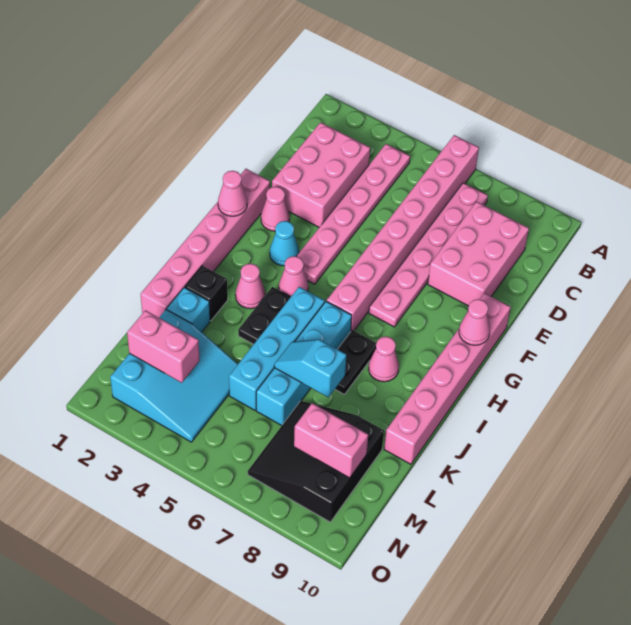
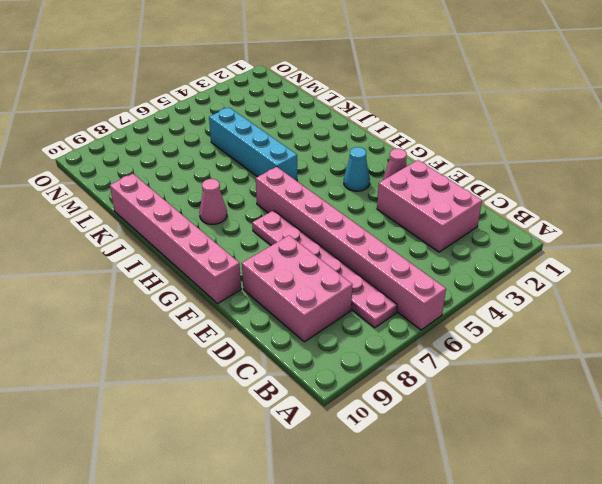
none -> pink 1x6 plate [296,144,410,284]
none -> pink 1x6 brick [141,169,270,317]
none -> pink 1x1 cone [279,256,308,297]

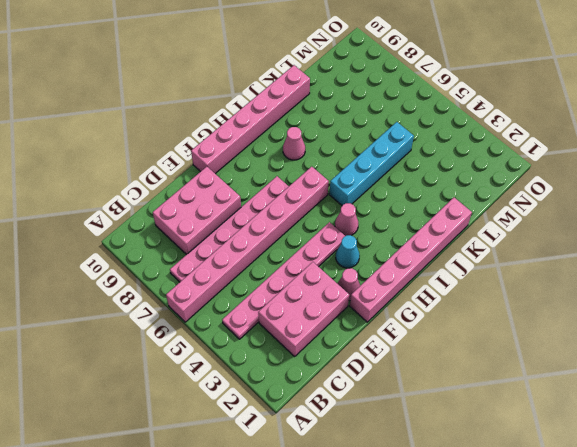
none -> pink 1x1 cone [235,264,265,309]
none -> black 1x2 plate [238,287,290,344]
none -> cyan 1x4 brick [256,301,352,426]

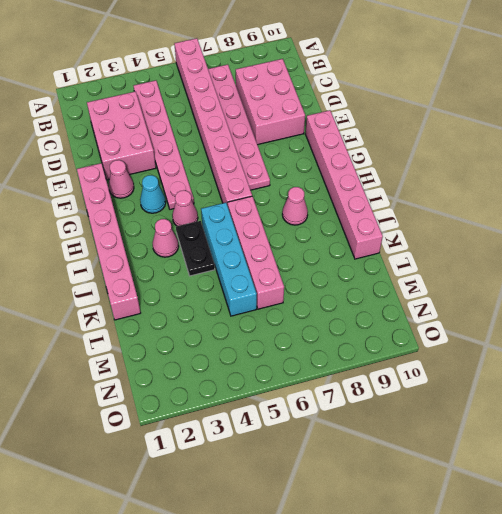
pink 1x4 brick [228,196,284,309] -> cyan 1x4 brick [256,301,352,426]
none -> black 1x2 plate [335,330,376,395]
none -> black 1x1 brick [185,266,228,321]
none -> cyan 1x1 brick [167,287,210,332]

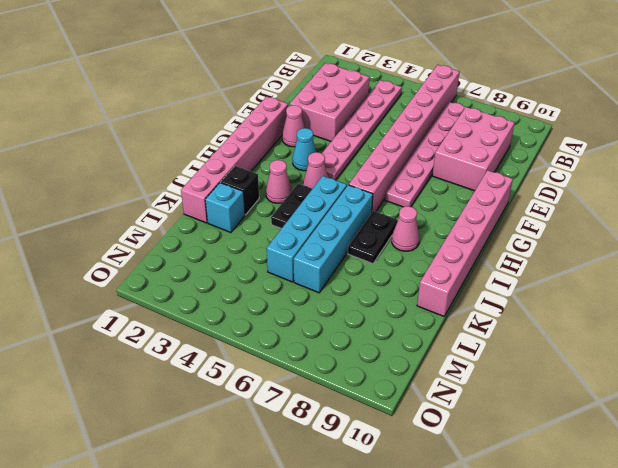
none -> cyan 3x3 slope [110,310,238,442]
none -> black 3x3 slope [248,401,384,522]
none -> pink 1x1 cone [218,171,247,216]

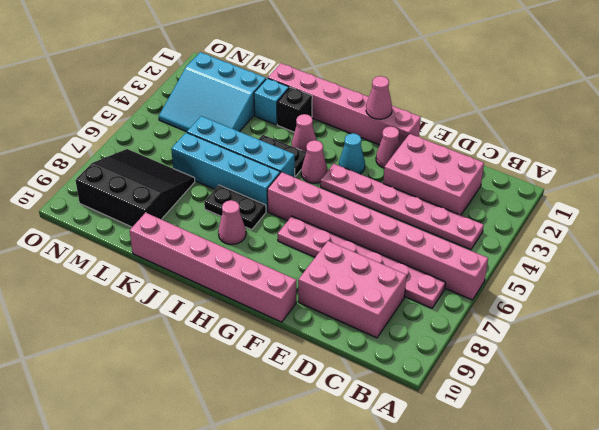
none -> pink 1x1 cone [459,299,490,345]
none -> cyan 1x2 slope [274,339,346,397]
none -> pink 1x2 brick [127,310,200,383]

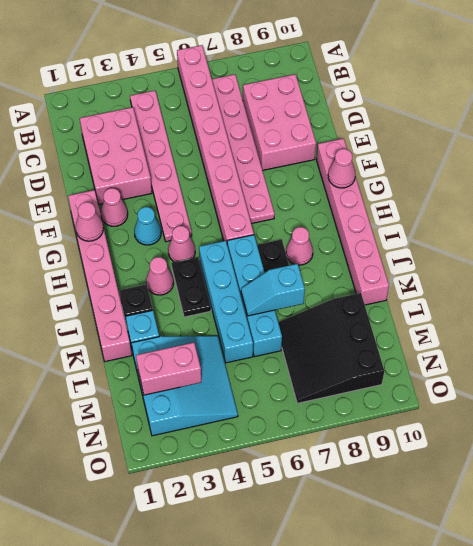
none -> pink 1x2 brick [294,403,368,478]

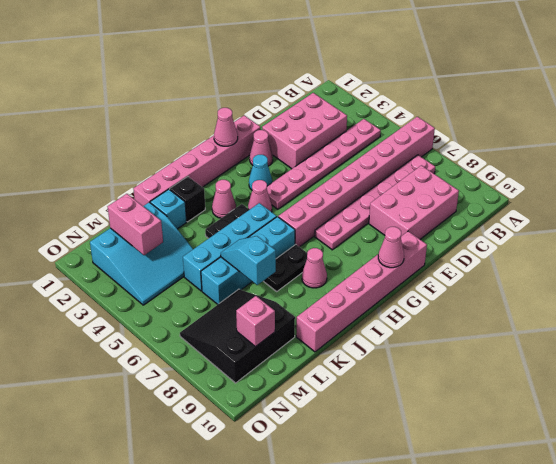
pink 1x1 brick [236,296,275,347] -> pink 1x2 brick [294,403,368,478]

